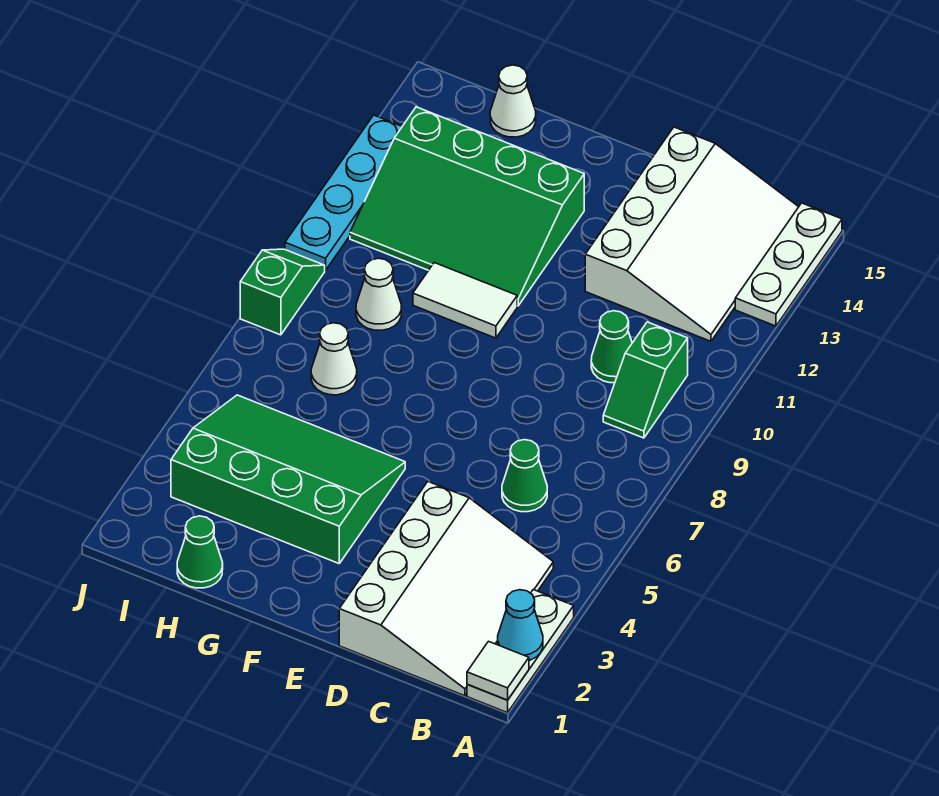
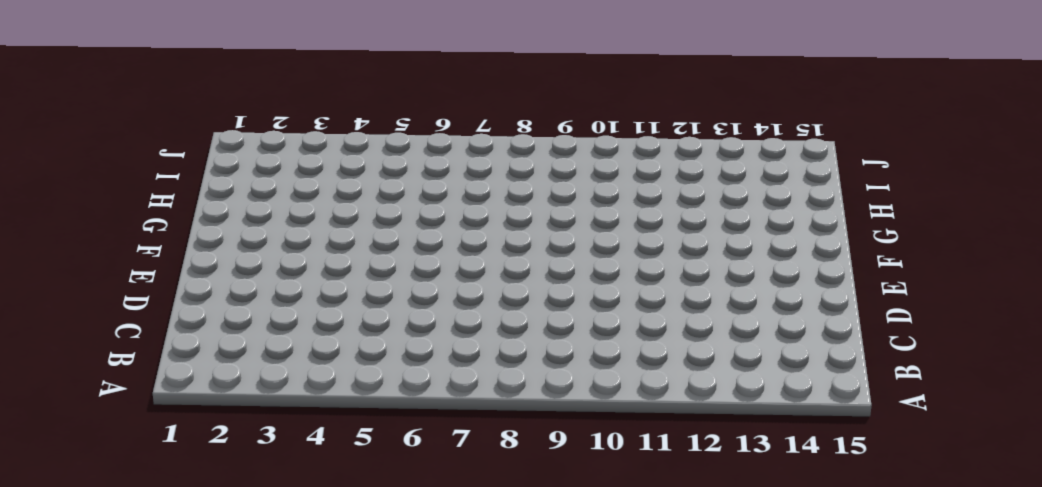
none -> white 1x3 plate [467,590,574,713]
none -> white 1x3 plate [735,203,842,326]
none -> white 3x4 slope [339,482,553,696]

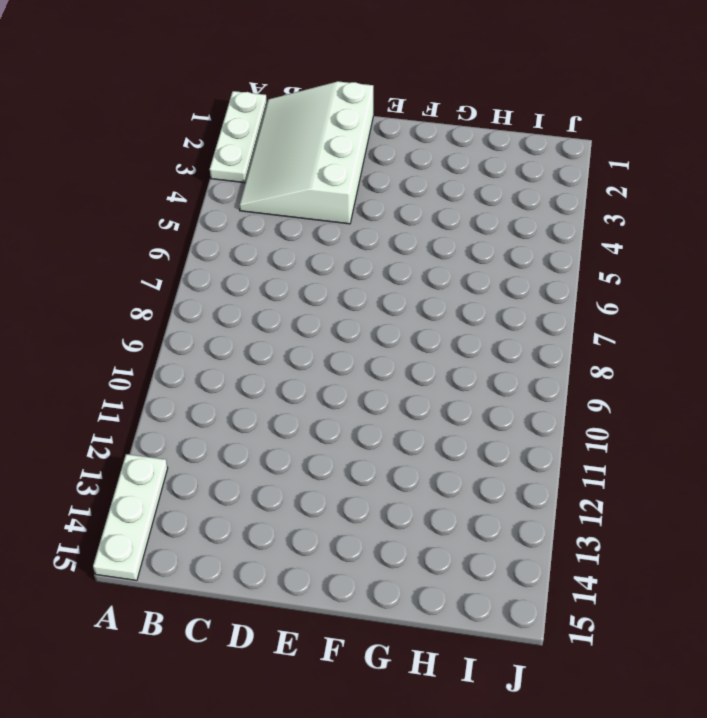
none -> green 1x2 slope [603,322,688,438]
none -> white 3x4 slope [585,127,798,341]
none -> green 1x1 cone [502,440,547,512]

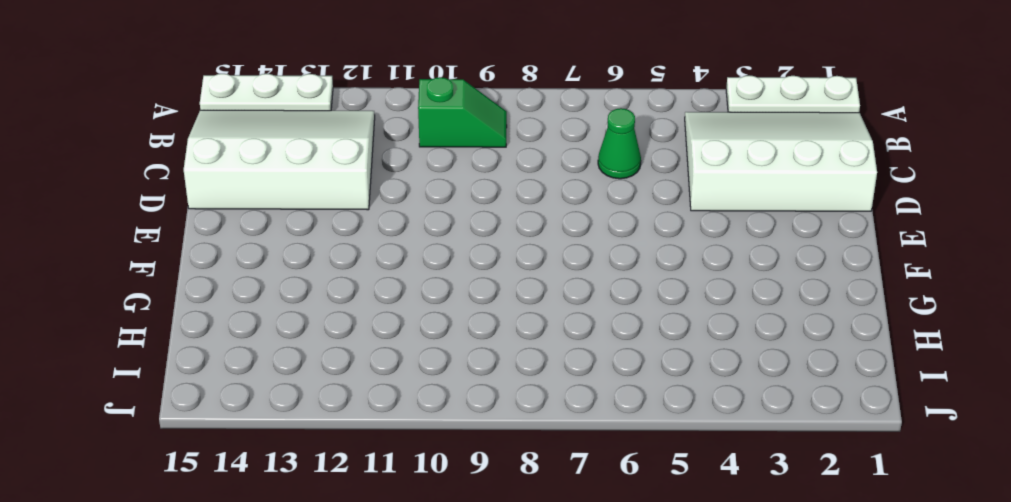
none -> green 1x1 cone [591,311,632,383]
none -> green 3x4 slope [171,395,405,563]
none -> white 1x2 tile [413,263,517,338]

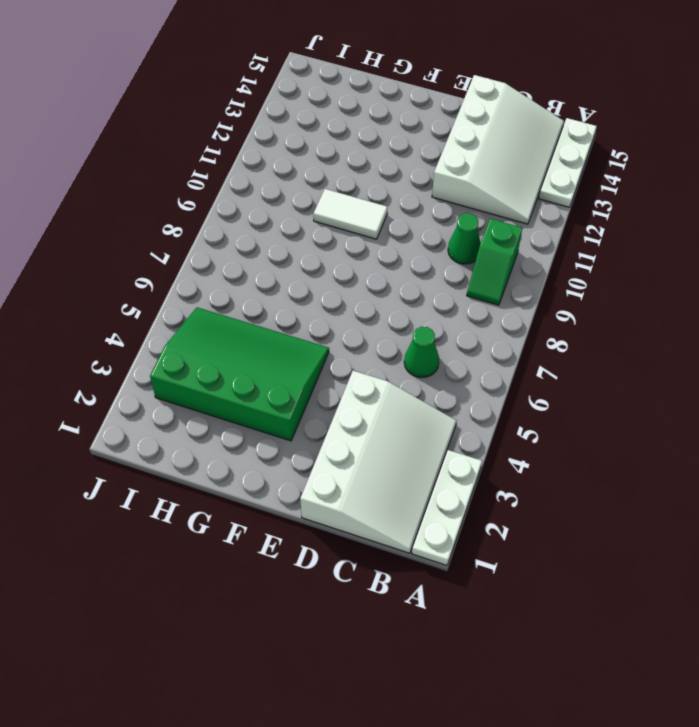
none -> green 3x4 slope [350,107,584,306]
none -> green 1x1 cone [177,516,223,588]
none -> white 1x1 cone [311,323,357,395]

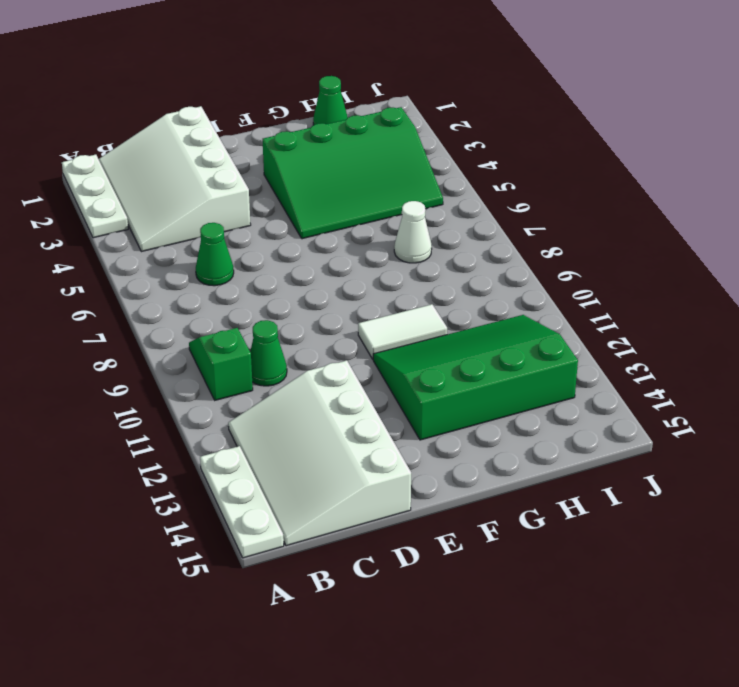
none -> white 1x1 cone [356,258,401,330]
none -> white 1x1 cone [490,65,536,137]
none -> green 1x2 slope [240,249,325,335]

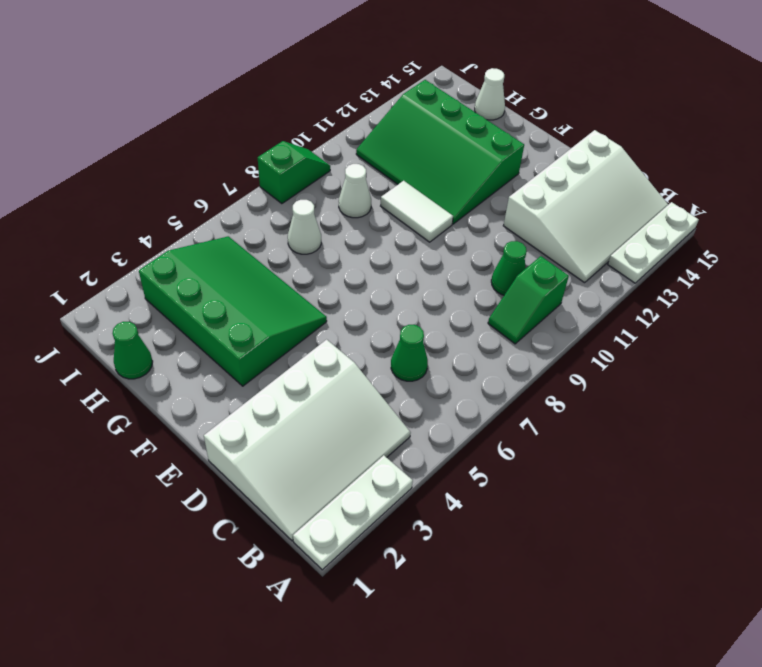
none -> cyan 1x4 plate [285,115,402,270]
none -> white 1x1 tile [467,641,529,700]
none -> cyan 1x1 cone [498,590,543,660]

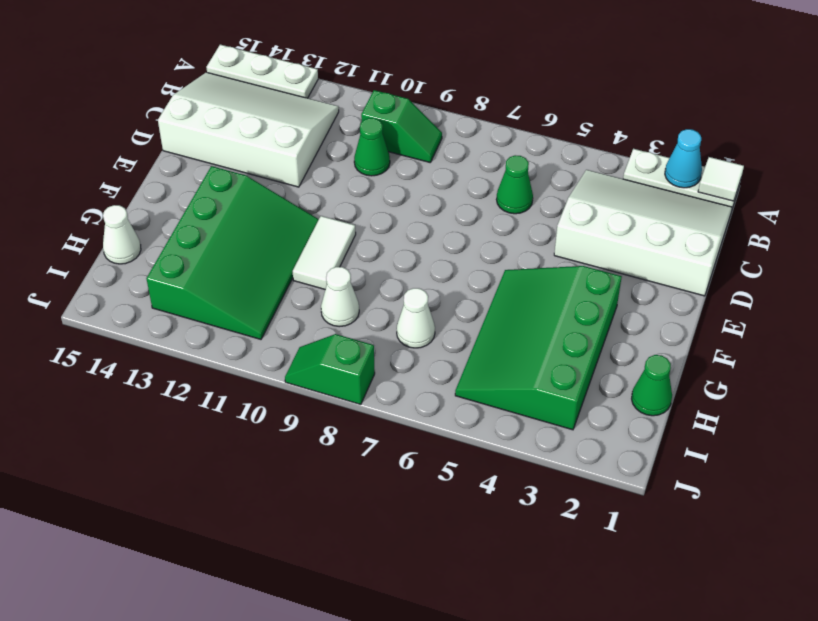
none -> cyan 1x4 plate [285,115,402,270]

